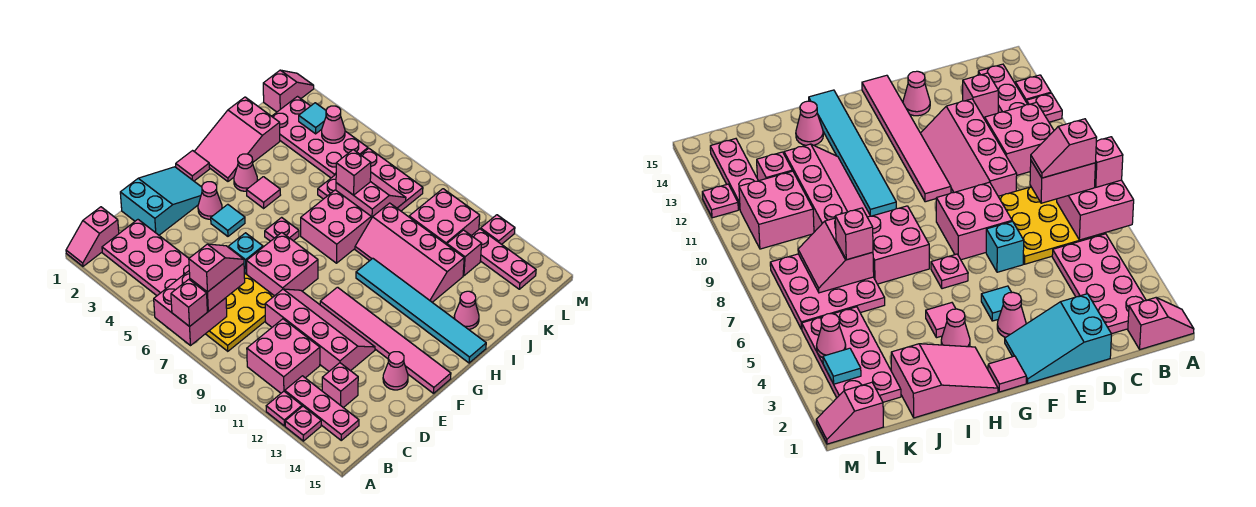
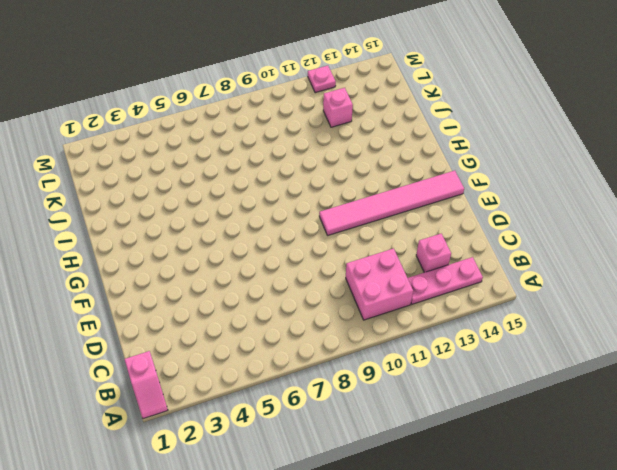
none -> pink 1x1 plate [266,391,302,426]
none -> pink 1x1 plate [285,406,321,441]
none -> pink 2x4 plate [102,220,189,296]
none -> yellow 3x3 plate [206,273,274,351]

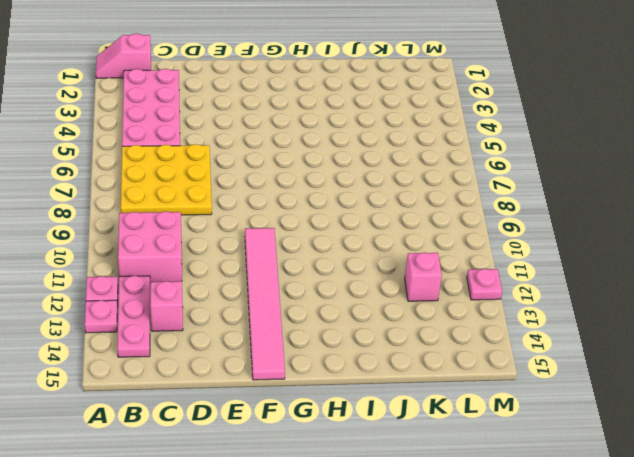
none -> cyan 2x3 slope [120,167,202,235]
none -> pink 2x4 slope [265,289,375,371]
none -> cyan 1x1 brick [228,233,263,274]
none -> pink 2x2 brick [246,233,318,296]

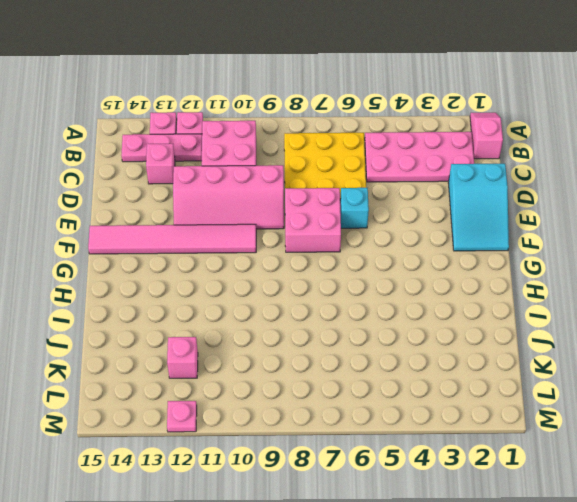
none -> pink 1x1 cone [383,352,408,390]
none -> pink 1x1 cone [198,182,222,219]
none -> cyan 1x1 tile [211,204,245,236]
none -> pink 1x1 tile [176,151,210,181]

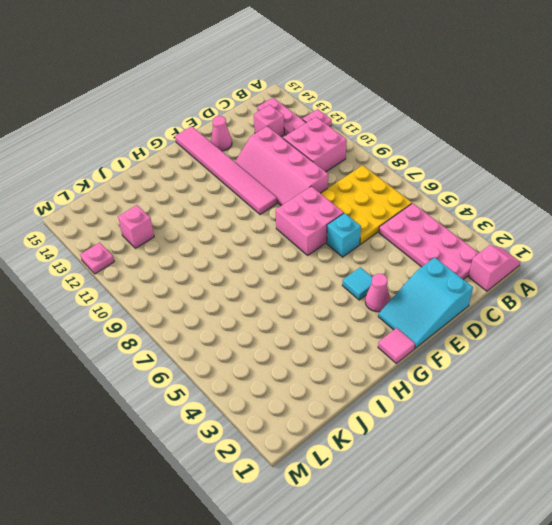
none -> pink 1x1 plate [285,406,321,441]
none -> pink 1x1 plate [265,217,299,241]
none -> pink 2x3 slope [194,97,280,181]
none -> pink 1x1 cone [234,154,258,191]

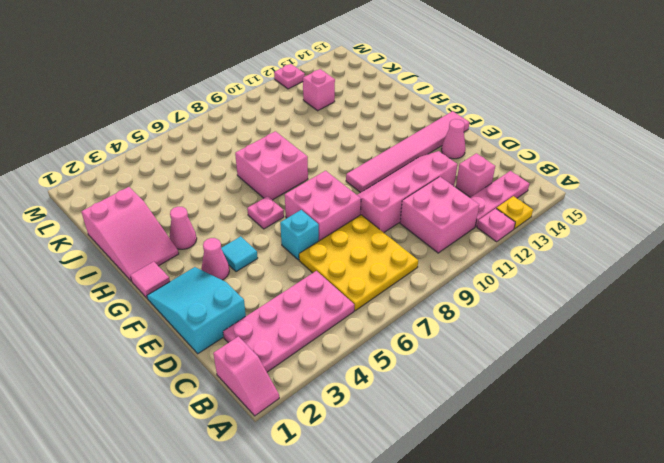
yellow 1x1 plate [496,196,533,229] -> pink 1x1 plate [285,406,321,441]
none -> pink 1x1 tile [247,177,280,208]
none -> cyan 1x6 tile [356,258,486,363]
none -> pink 2x4 slope [355,203,464,302]
none -> pink 1x1 cone [454,291,479,329]

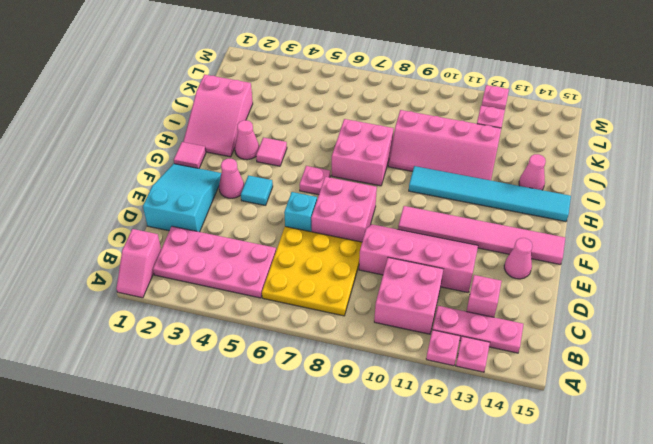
none -> pink 3x3 plate [318,148,423,211]
none -> pink 2x4 plate [272,97,368,178]
none -> pink 2x2 brick [409,189,480,245]
none -> pink 1x2 slope [263,70,314,112]

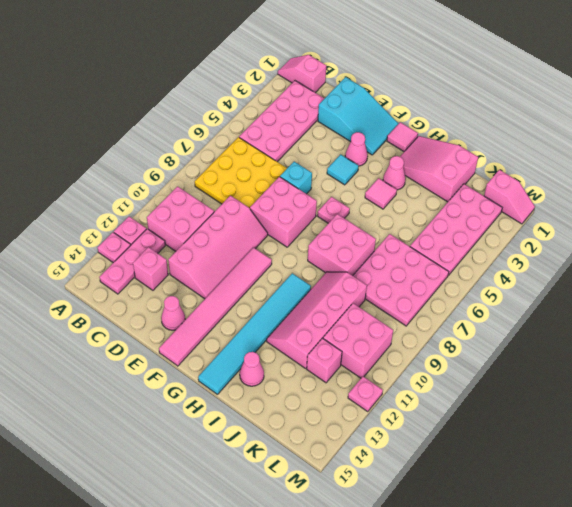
none -> pink 1x3 plate [472,229,536,289]
none -> pink 2x2 brick [154,271,227,345]
none -> pink 2x2 slope [336,172,406,218]
none -> cyan 1x1 tile [299,103,326,134]

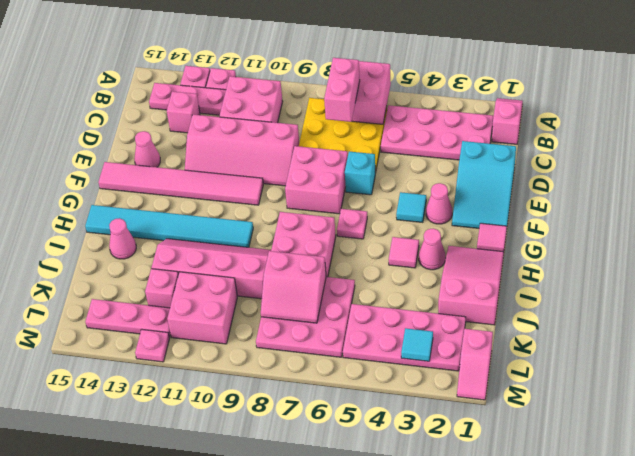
none -> pink 1x1 cone [322,106,345,143]
none -> pink 1x1 brick [171,279,207,327]
none -> pink 1x1 brick [336,150,371,195]
none -> pink 1x2 slope [189,244,244,292]

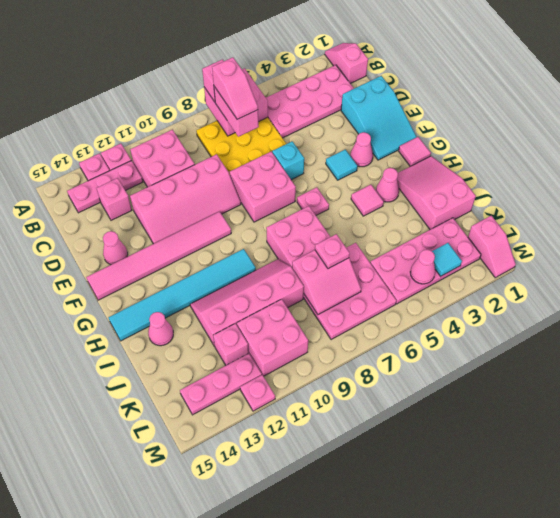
pink 1x1 plate [315,234,350,269] -> pink 1x1 brick [336,150,371,195]

